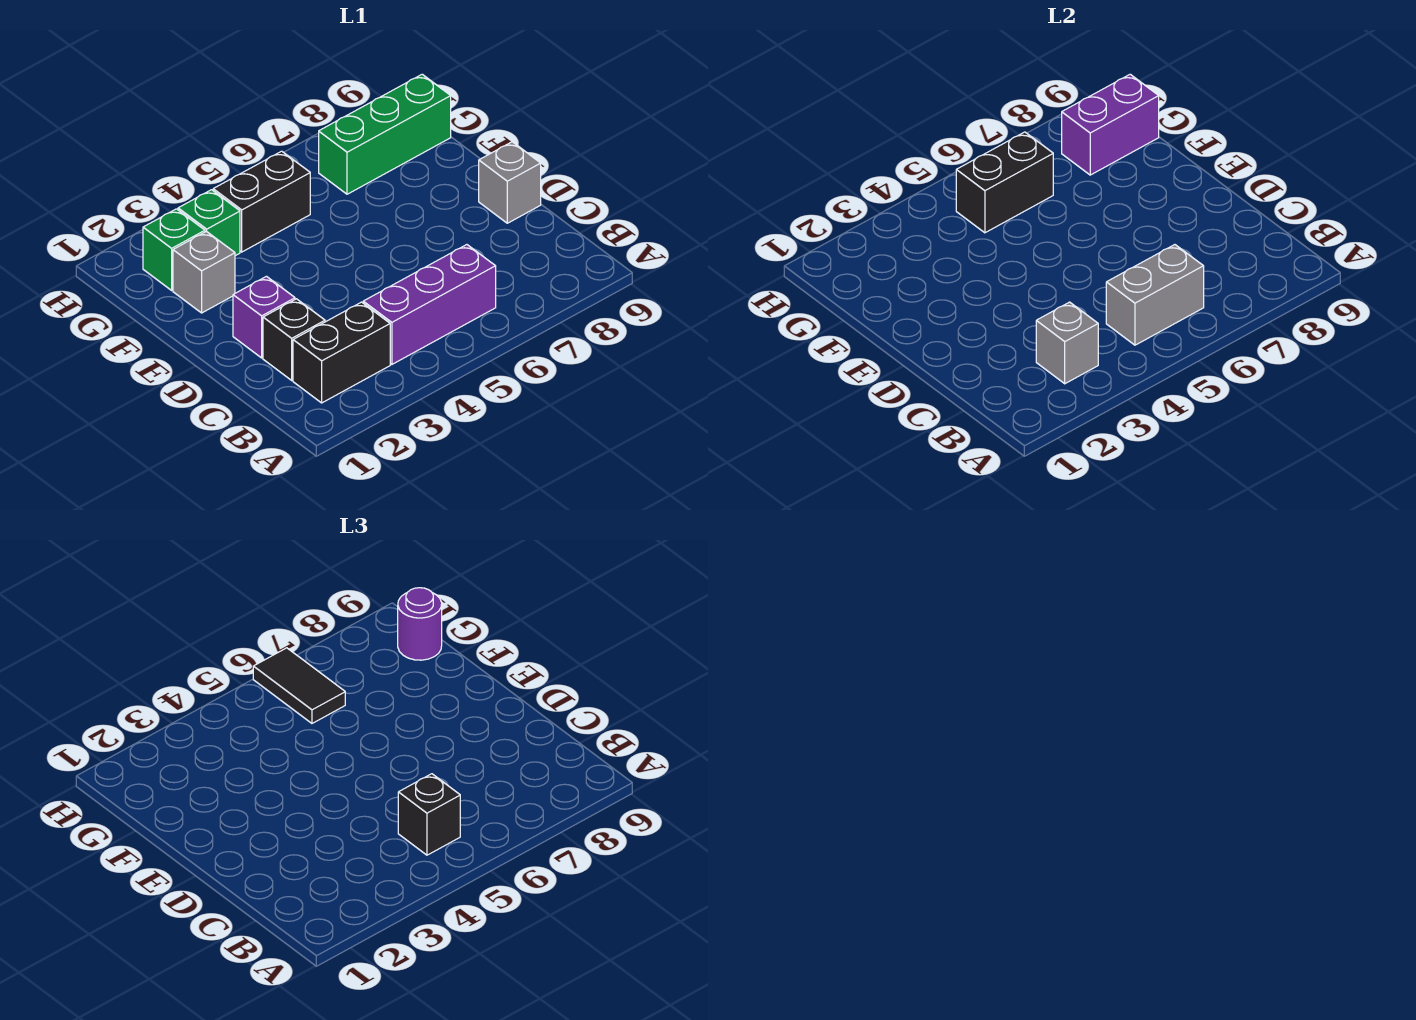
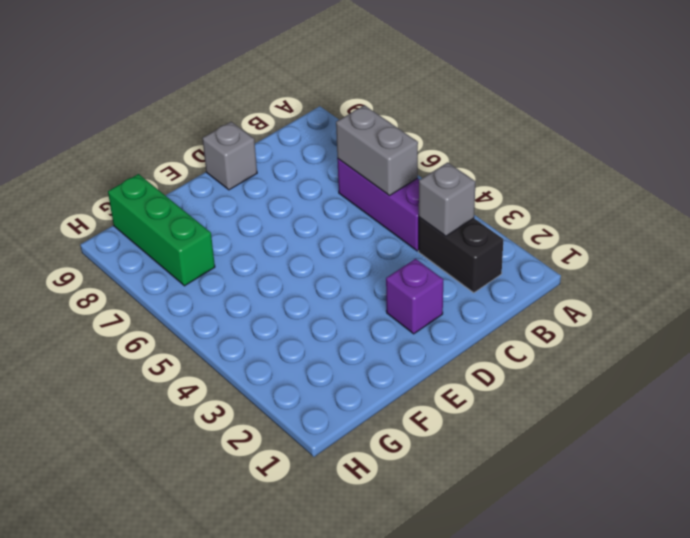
none -> black 1x1 brick [263,299,325,380]
none -> grey 1x1 brick [173,231,235,313]
none -> green 1x1 brick [143,209,205,290]

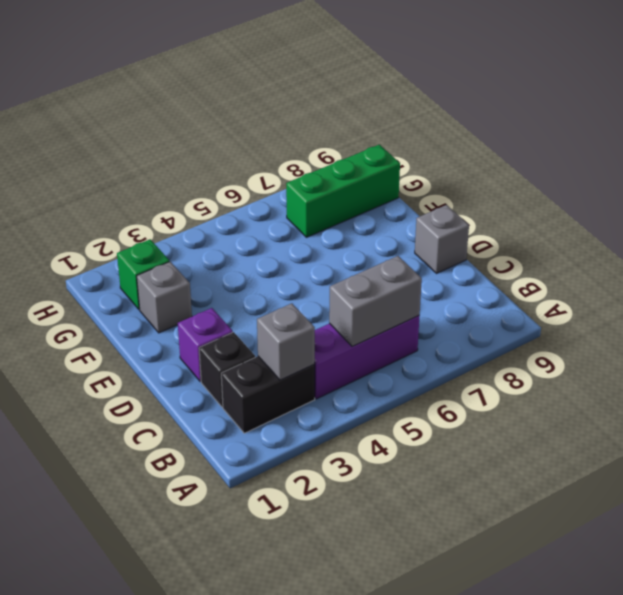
none -> green 1x1 brick [178,190,240,256]
none -> black 1x2 brick [213,151,310,252]
none -> black 1x2 brick [956,132,1053,233]

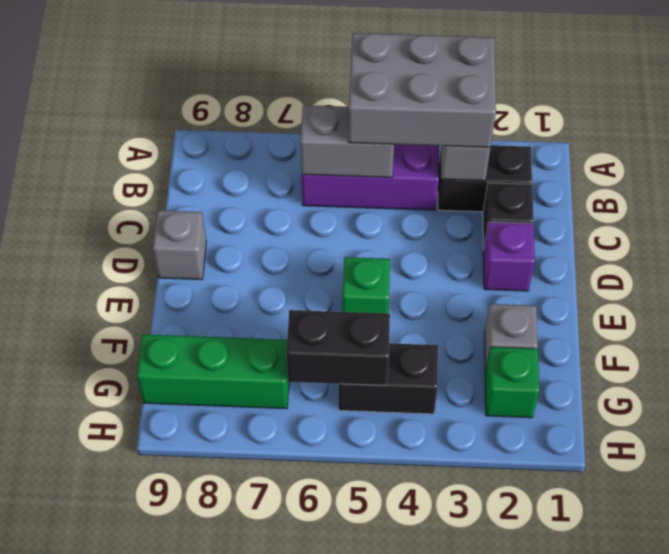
grey 2x3 brick [348,33,496,147] -> black 1x1 brick [398,774,460,855]
green 1x1 brick [342,257,390,314] -> green 1x1 brick moved to [178,190,240,256]
none -> purple 1x2 brick [1062,74,1159,175]
none -> black 1x2 tile [253,648,345,723]
none -> purple 1x1 round brick [398,588,442,660]

